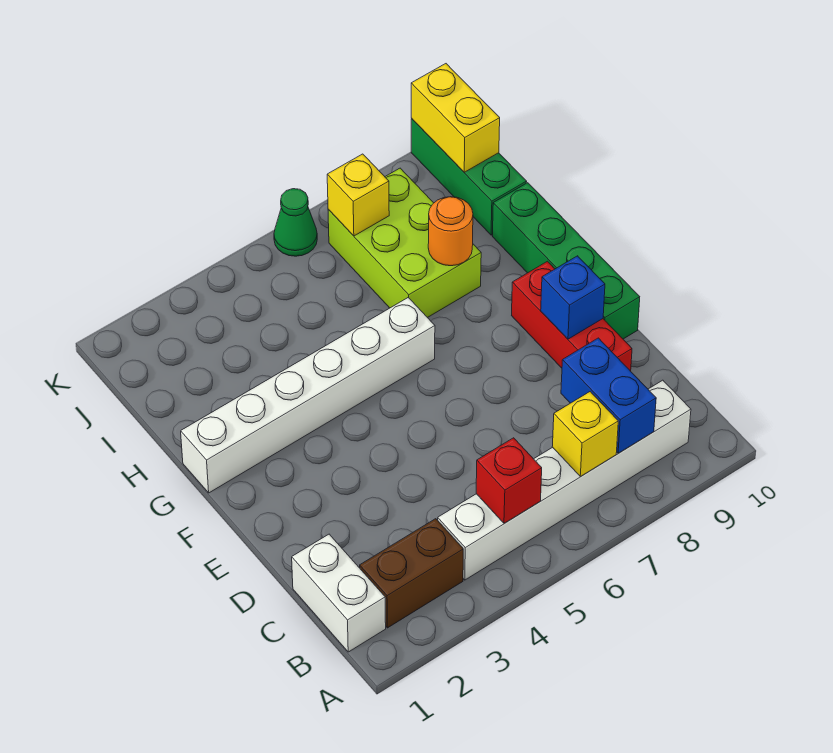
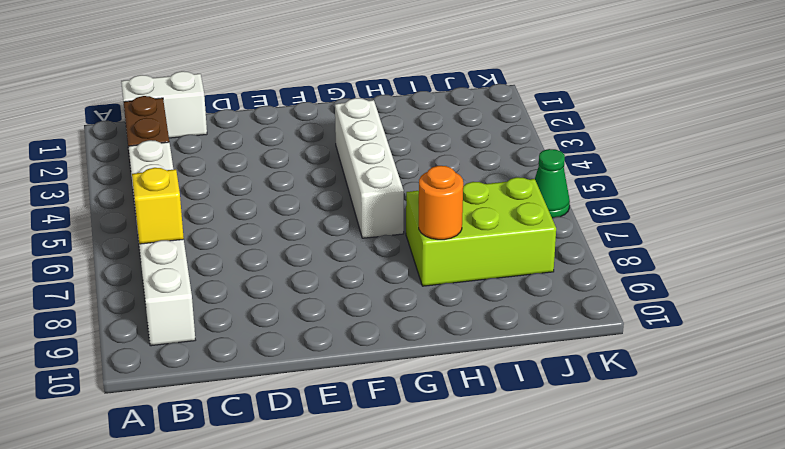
white 1x4 brick [335,98,404,238] -> white 1x6 brick [181,297,435,493]
none -> red 1x3 brick [512,261,632,371]
none -> green 1x4 brick [493,183,640,339]
none -> green 1x3 brick [411,119,527,235]

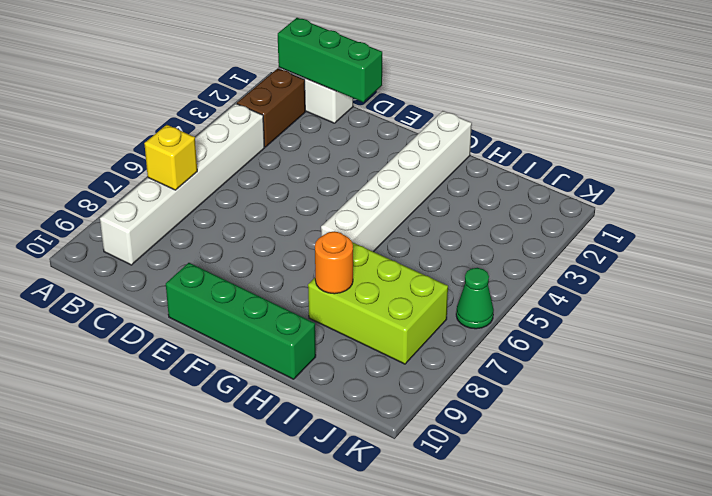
green 1x3 brick [278,18,382,102] -> green 1x3 brick moved to [411,119,527,235]
none -> red 1x3 brick [512,261,632,371]
none -> red 1x1 brick [476,438,542,523]
none -> blue 1x2 brick [561,338,656,453]

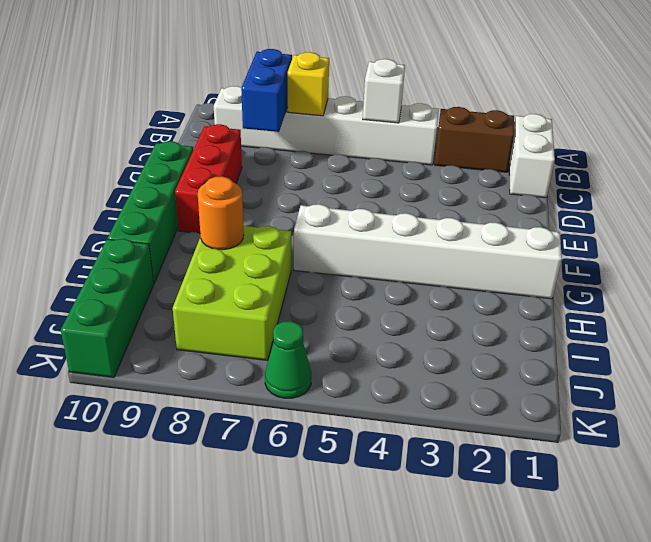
white 1x1 brick [363,59,405,123] -> red 1x1 brick [476,438,542,523]
none -> blue 1x1 brick [541,256,605,339]
none -> yellow 1x1 brick [327,154,389,236]
none -> yellow 1x2 brick [411,64,500,172]

